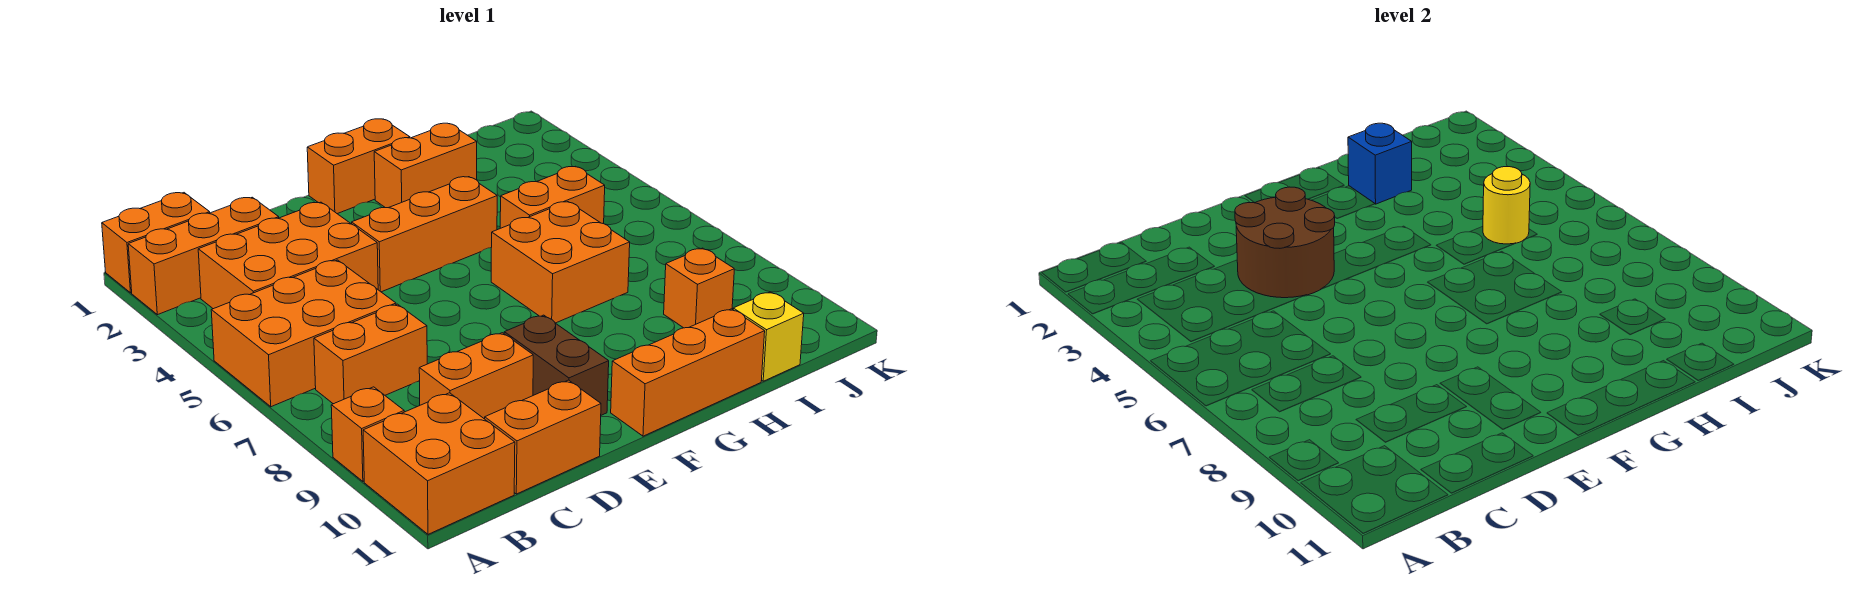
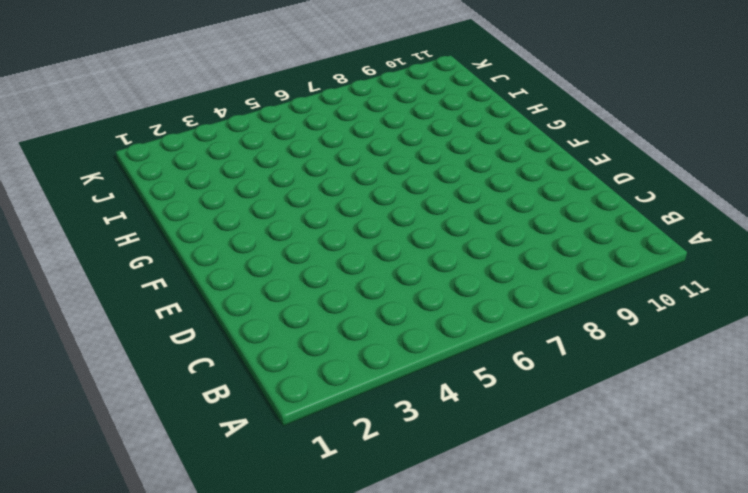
none -> orange 1x2 brick [102,193,210,293]
none -> orange 1x3 brick [128,197,279,315]
none -> orange 2x3 brick [211,260,396,407]

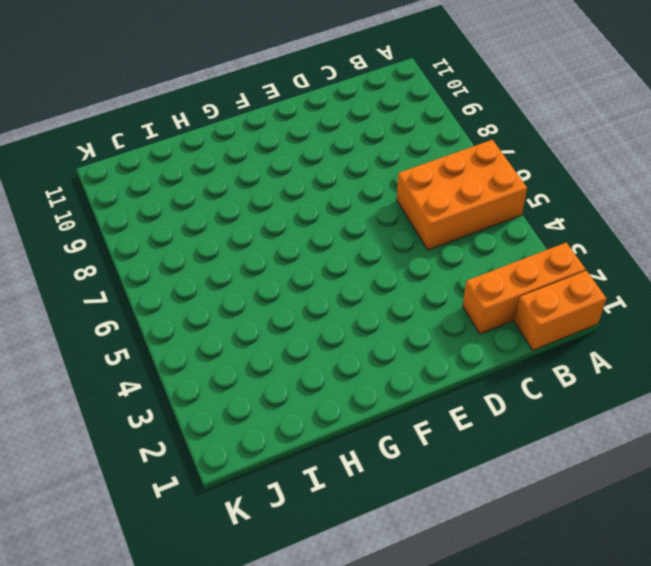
none -> orange 1x1 brick [331,387,404,481]
none -> orange 2x2 brick [363,393,515,534]
none -> orange 2x3 brick [198,202,378,309]

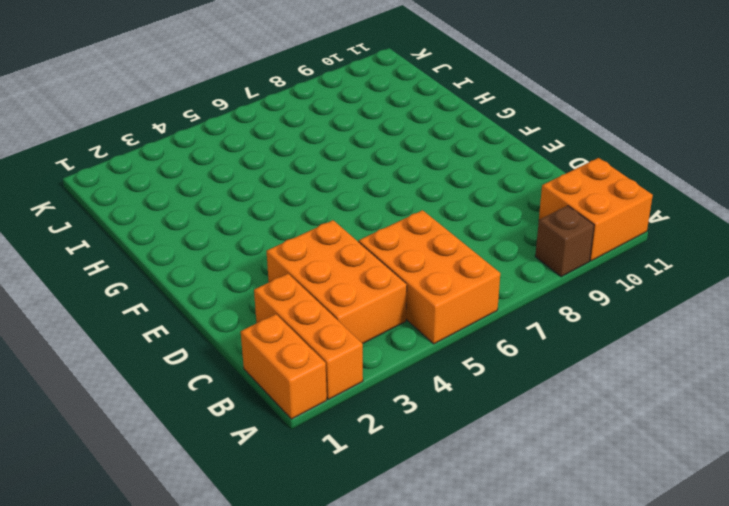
brown 1x1 brick [535,206,594,277] -> orange 1x1 brick [331,387,404,481]
none -> orange 1x2 brick [314,304,427,404]
none -> orange 1x2 brick [419,333,533,419]
none -> orange 1x2 brick [485,380,601,494]

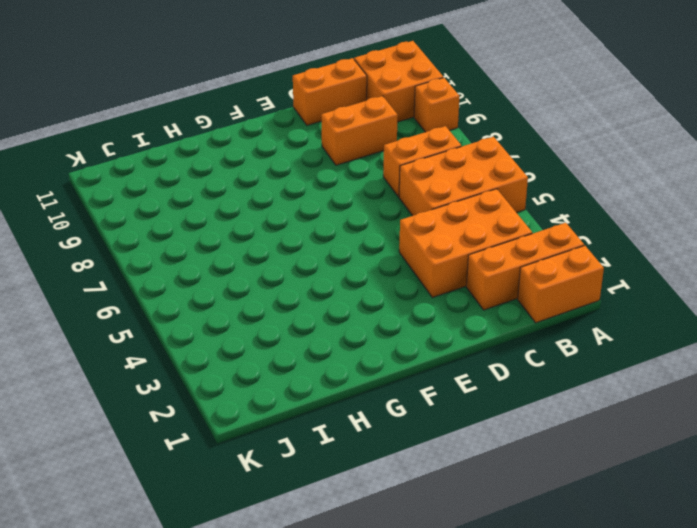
none -> orange 1x3 brick [352,177,497,292]
none -> brown 1x2 brick [504,315,609,415]
none -> orange 1x2 brick [307,119,410,214]

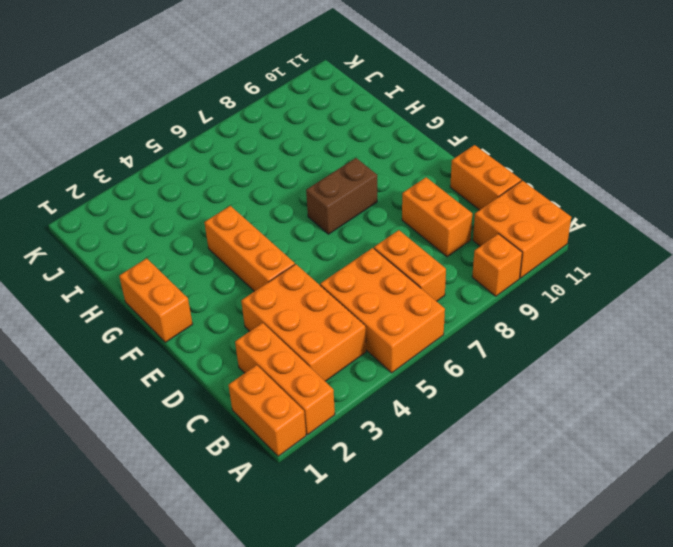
brown 1x2 brick [306,158,377,234] -> brown 1x2 brick moved to [504,315,609,415]
none -> orange 1x3 brick [611,309,765,436]
none -> orange 1x2 brick [374,123,477,208]
none -> orange 2x2 brick [491,202,630,323]

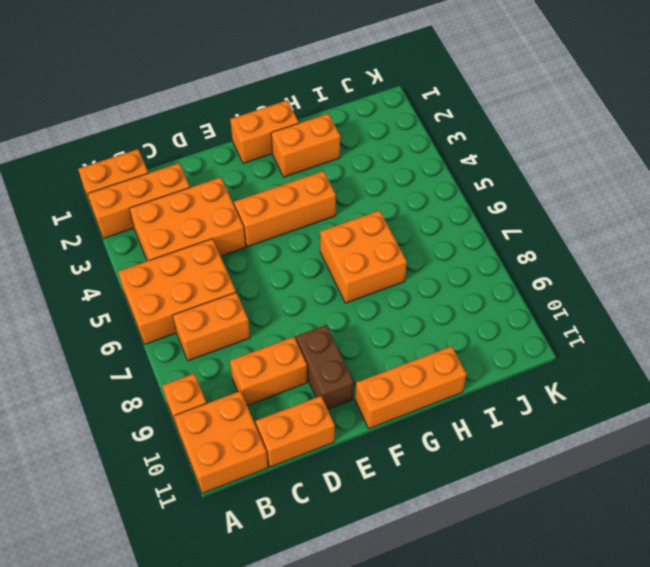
none -> orange 1x2 brick [500,167,605,228]
none -> orange 1x1 brick [664,248,734,328]
none -> yellow 1x1 brick [733,292,804,381]

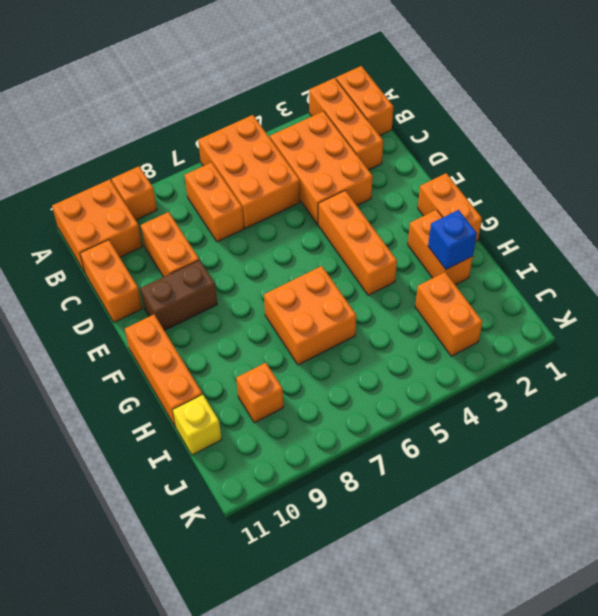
orange 1x2 brick [415,272,482,356] -> orange 1x2 brick moved to [500,167,605,228]
none -> brown 2x2 round brick [1235,187,1335,298]
none -> yellow 1x1 round brick [1483,167,1530,244]

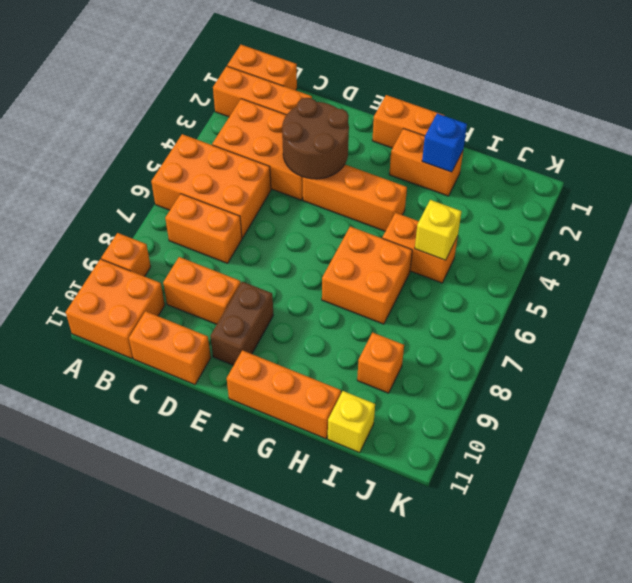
yellow 1x1 brick [415,200,462,260] -> yellow 1x1 round brick [1483,167,1530,244]

